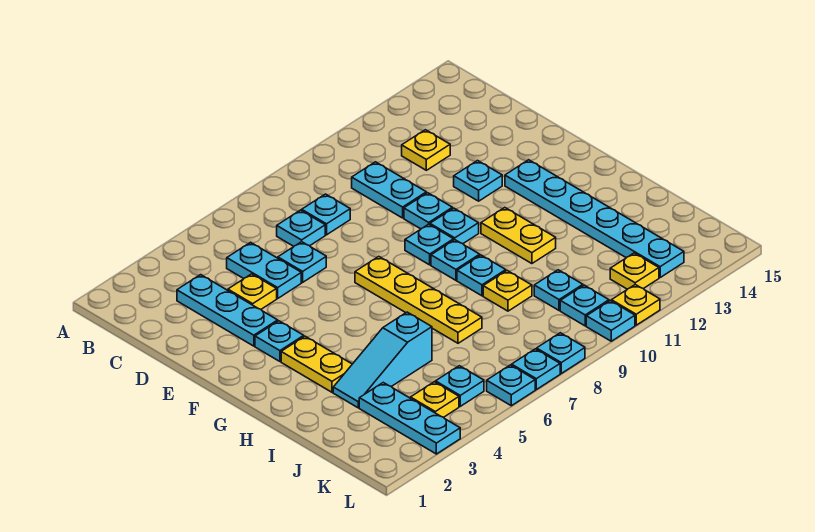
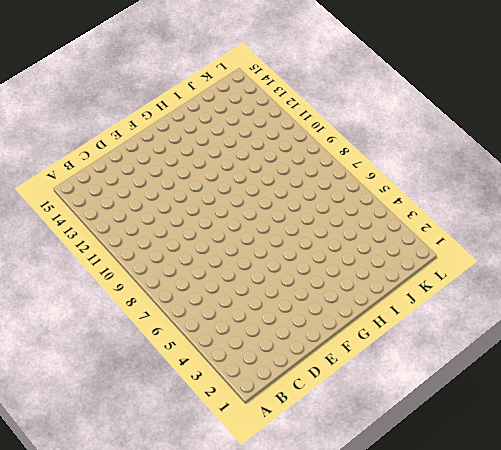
none -> cyan 1x3 plate [177,275,278,346]
none -> cyan 1x2 plate [227,242,301,298]
none -> cyan 1x1 plate [277,210,325,246]
none -> cyan 1x1 plate [302,194,350,235]

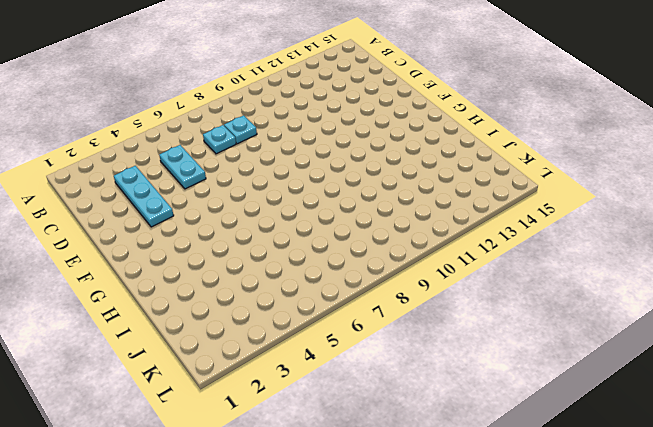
none -> cyan 1x2 plate [352,162,426,218]
none -> yellow 1x1 plate [402,130,450,170]
none -> yellow 1x1 plate [228,274,277,309]
none -> cyan 1x1 plate [278,242,326,282]

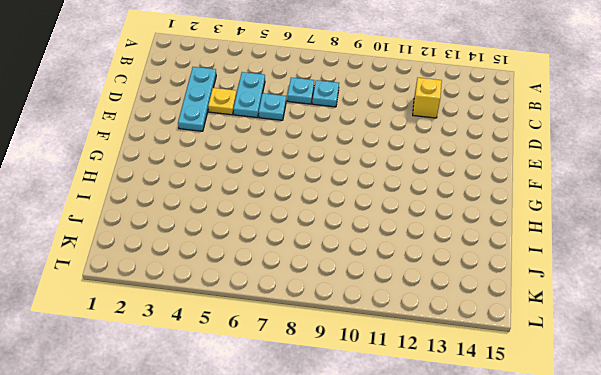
yellow 1x1 brick [413,78,442,118] -> yellow 1x1 plate [402,130,450,170]
none -> cyan 1x2 plate [352,162,426,218]
none -> cyan 1x1 plate [404,193,452,229]
none -> cyan 1x1 plate [454,161,502,201]
none -> cyan 1x1 plate [255,321,304,361]

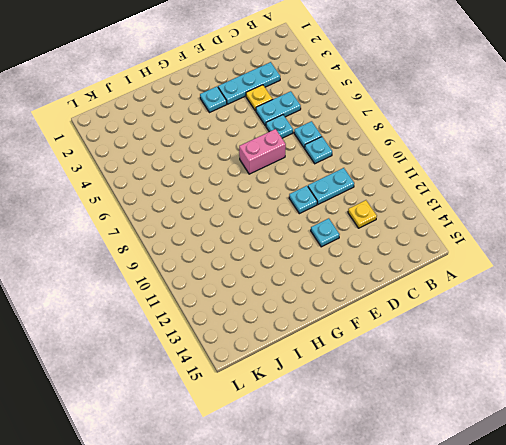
pink 1x2 brick [239,129,286,174] -> yellow 1x4 plate [355,257,482,343]
none -> cyan 1x1 plate [405,224,454,265]
none -> cyan 1x1 plate [430,208,479,244]
none -> cyan 1x6 plate [505,160,684,277]
none -> yellow 1x2 plate [281,336,352,392]

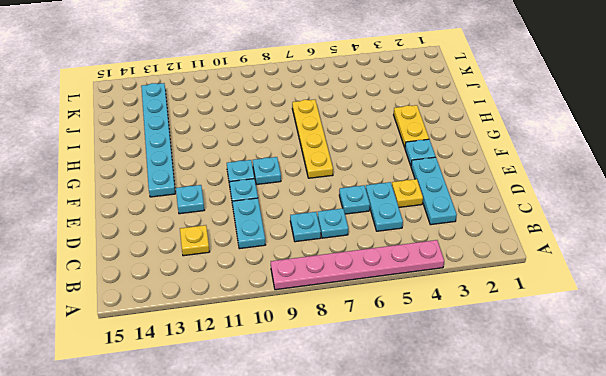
pink 1x6 plate [271,240,444,290] -> none
none -> cyan 1x1 plate [431,240,480,280]
none -> yellow 1x2 plate [481,208,556,264]
none -> cyan 1x1 plate [457,255,506,296]
none -> cyan 1x3 slope [333,312,432,408]

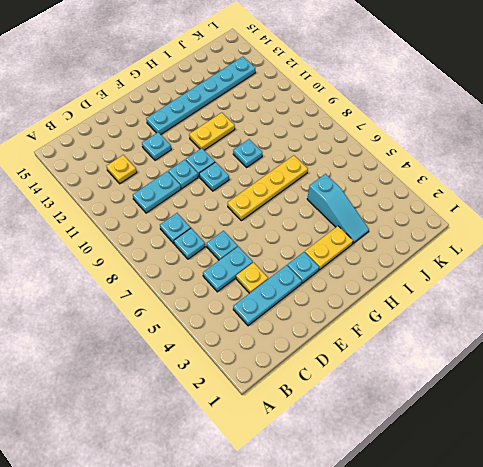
none -> cyan 1x1 plate [431,240,480,280]
none -> yellow 1x1 plate [483,271,532,311]
none -> cyan 1x3 plate [359,383,460,454]
none -> cyan 1x1 plate [534,270,583,310]

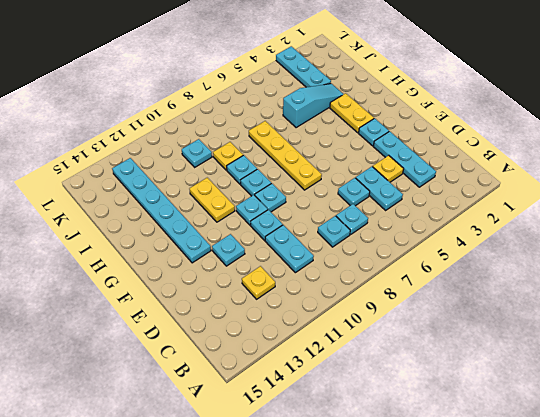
none -> yellow 1x1 plate [411,382,459,417]
none -> cyan 1x1 plate [436,366,484,406]
none -> cyan 1x1 plate [560,285,609,326]
none -> yellow 1x1 plate [610,253,659,289]

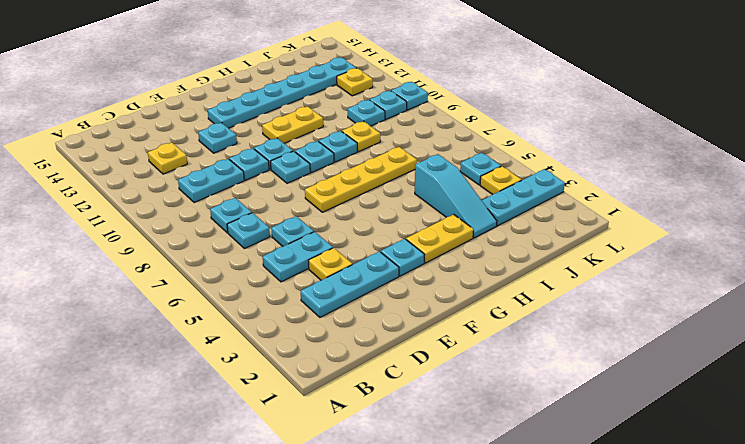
none -> cyan 1x1 plate [487,365,535,406]
none -> cyan 1x1 plate [512,349,560,390]
none -> cyan 1x1 plate [537,333,585,373]
none -> yellow 1x1 plate [611,285,660,325]

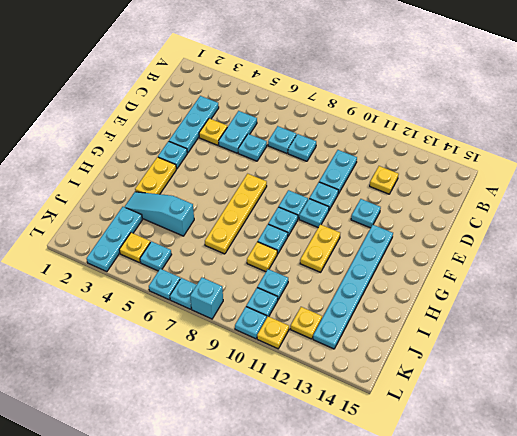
cyan 1x1 brick [190,278,223,319] -> cyan 1x1 plate [537,333,585,373]

